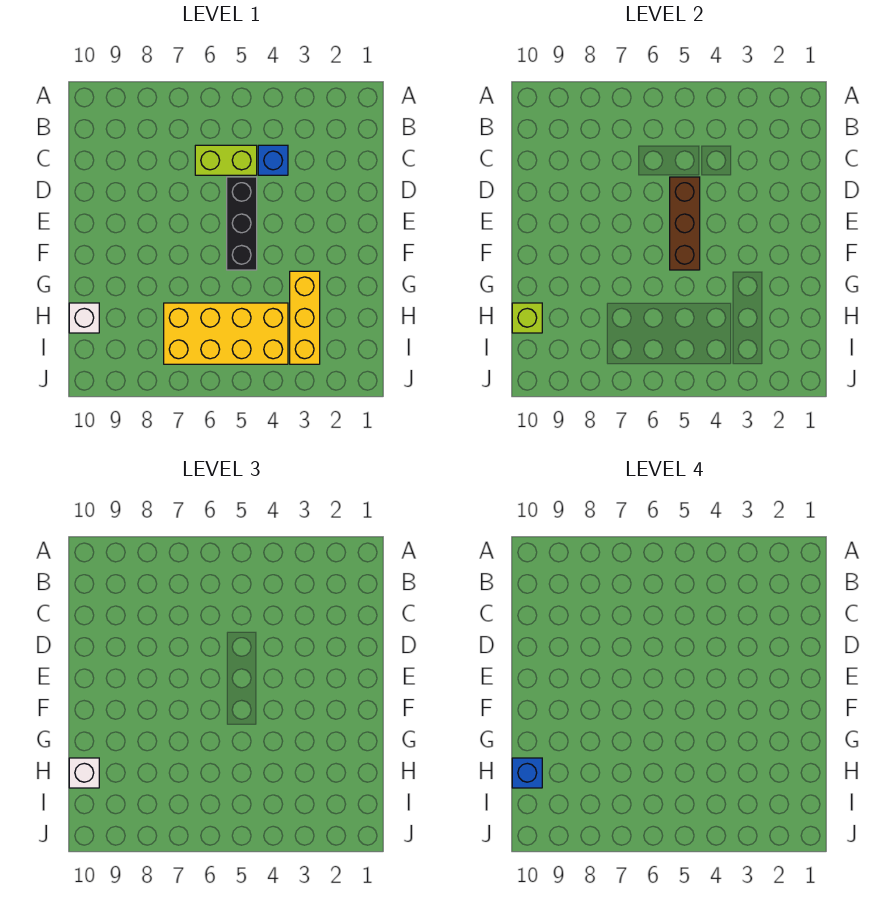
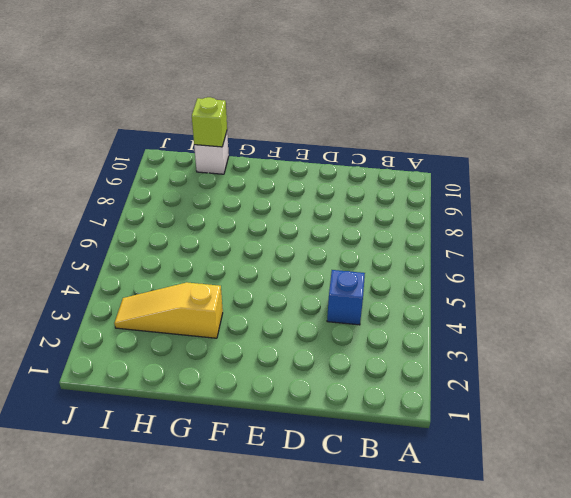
yellow 1x3 slope [114,282,223,338] -> yellow 1x3 brick [290,271,320,364]
none -> lime 1x2 brick [195,145,257,175]
none -> black 1x3 brick [227,177,257,270]

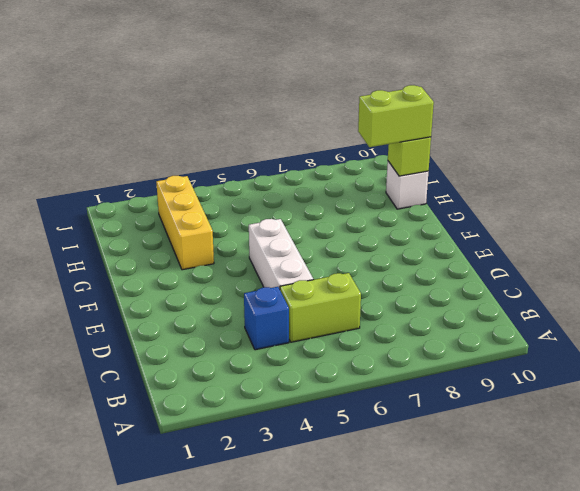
white 1x3 brick [249,219,313,289] -> black 1x3 brick [227,177,257,270]
lime 1x2 brick [358,85,434,147] -> white 1x1 brick [69,758,99,788]
none -> yellow 2x4 brick [164,303,288,364]
none -> brown 1x3 brick [670,177,700,270]

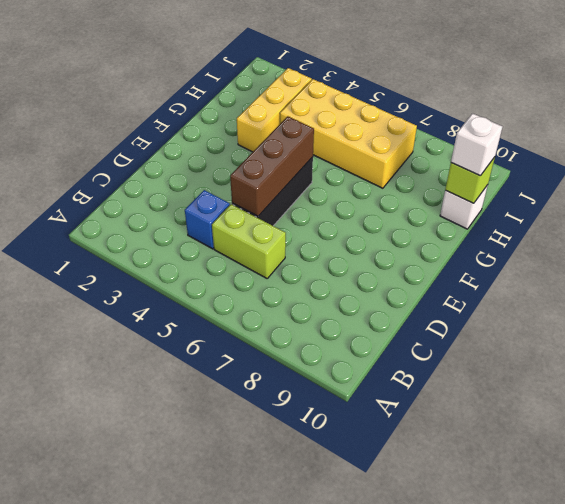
none -> blue 1x1 brick [512,758,542,788]

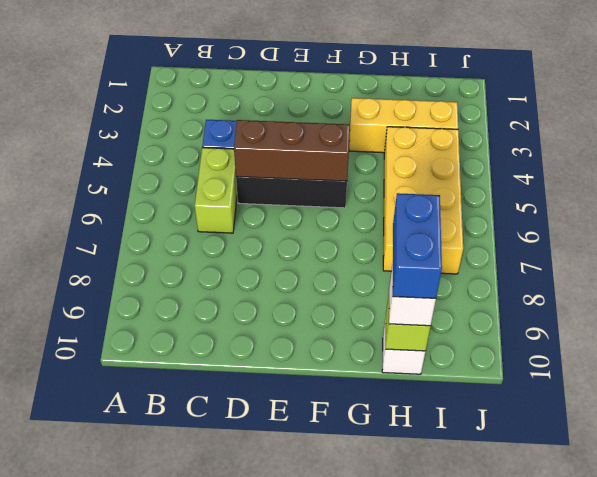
blue 1x2 brick [393,193,442,298] -> blue 1x1 brick [512,758,542,788]

